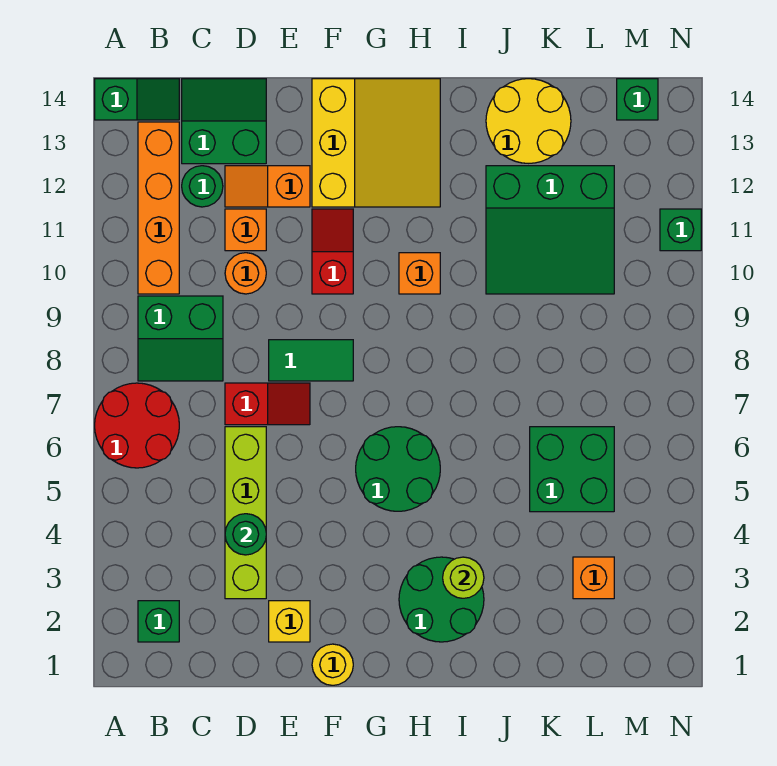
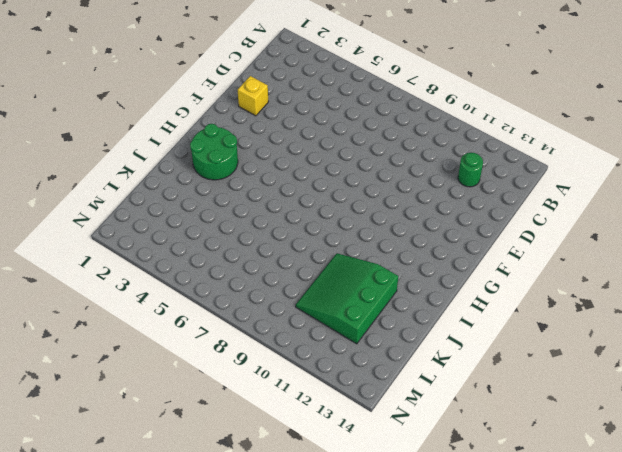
none -> red 2x2 round brick [95,383,179,468]
none -> green 1x2 slope [95,79,179,120]
none -> green 1x1 brick [138,601,179,642]

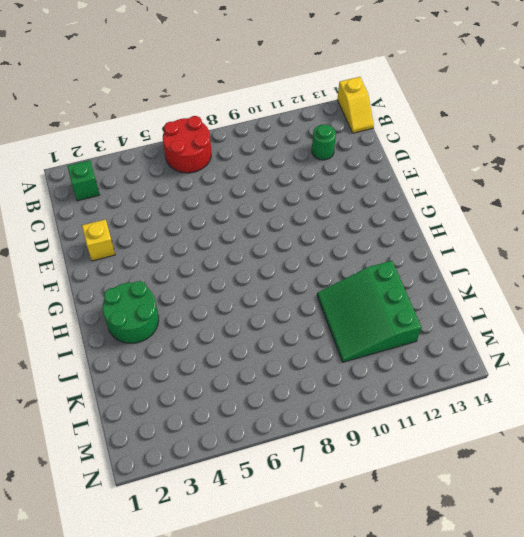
yellow 1x2 slope [337,77,374,133] -> green 1x2 slope [95,79,179,120]
none -> green 2x2 slope [138,296,223,381]
none -> orange 1x4 brick [138,122,179,294]
none -> green 2x2 slope [182,79,266,164]

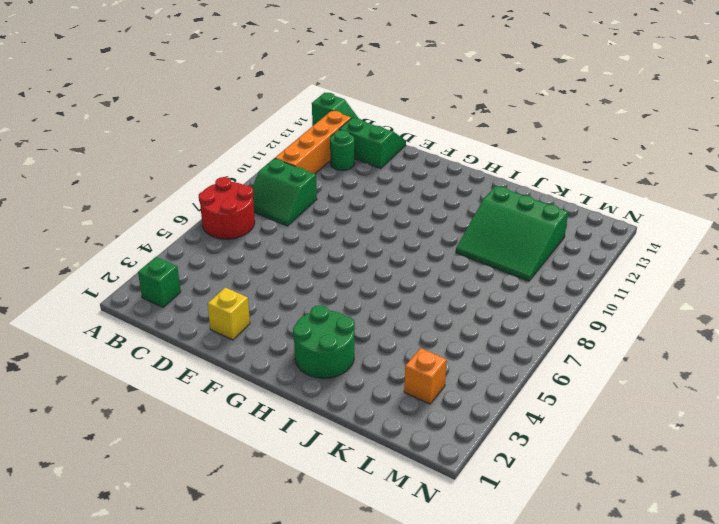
none -> lime 1x4 brick [225,427,266,599]
none -> red 1x2 slope [225,383,310,425]
none -> orange 1x1 round brick [225,253,266,294]

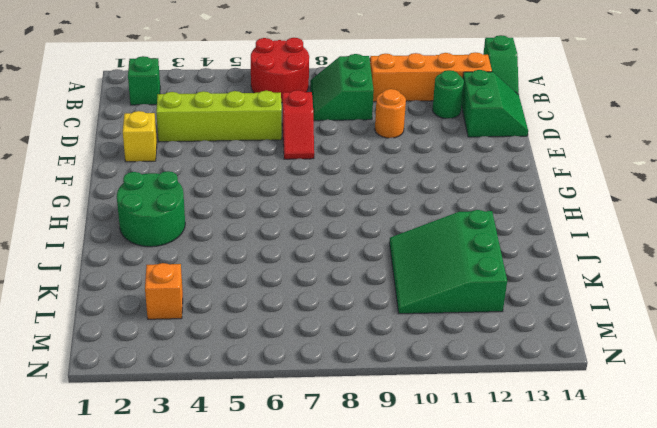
none -> orange 1x1 brick [225,209,266,251]
none -> orange 1x2 slope [225,166,310,207]
none -> green 1x2 tile [269,340,353,381]

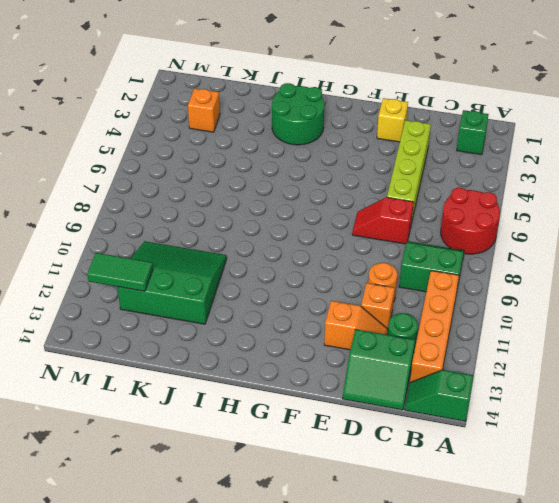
green 1x2 tile [87,253,153,291] -> green 1x2 tile moved to [269,340,353,381]
none -> yellow 1x1 round brick [312,644,353,685]
none -> red 1x2 slope [312,209,353,294]
none -> yellow 3x3 slope [312,79,440,207]

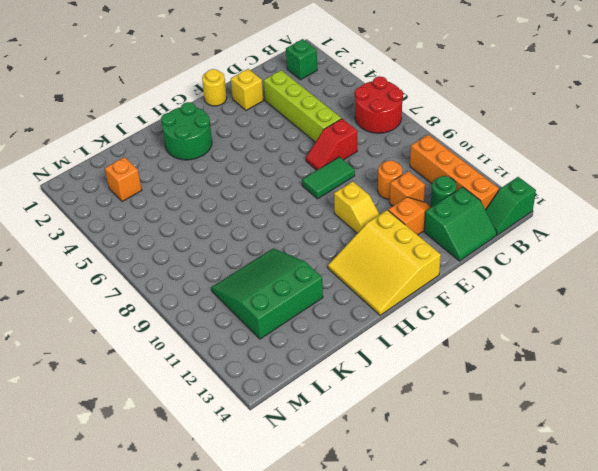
yellow 1x2 slope [334,182,380,233] -> red 1x2 slope [312,209,353,294]
none -> green 2x2 slope [138,296,223,381]
none -> green 2x2 round brick [356,427,440,511]
none -> orange 1x1 brick [399,253,440,294]

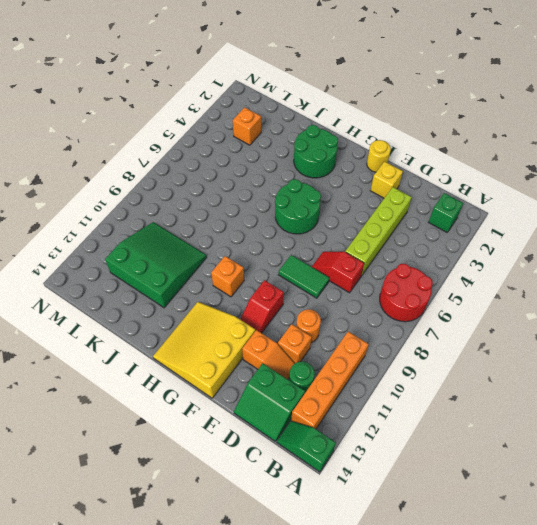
none -> green 2x2 slope [138,296,223,381]
none -> yellow 2x2 round brick [486,79,571,163]
none -> green 2x2 brick [530,427,614,512]

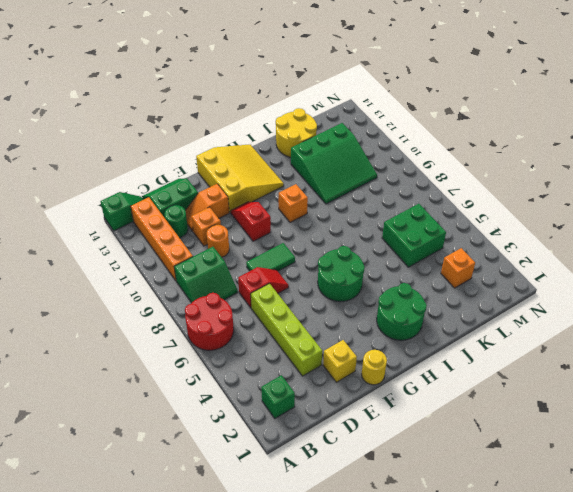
none -> green 1x1 brick [617,79,658,120]
none -> green 1x1 brick [660,209,701,251]
none -> green 1x1 round brick [225,514,266,555]

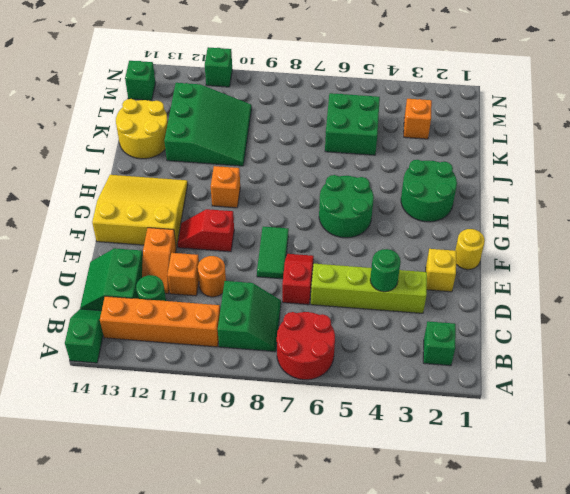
none -> lime 1x1 round brick [443,557,484,598]

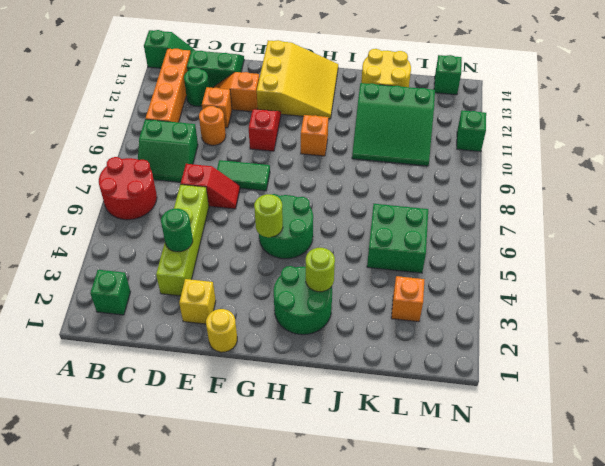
lime 1x1 round brick [254,194,283,237] -> none

